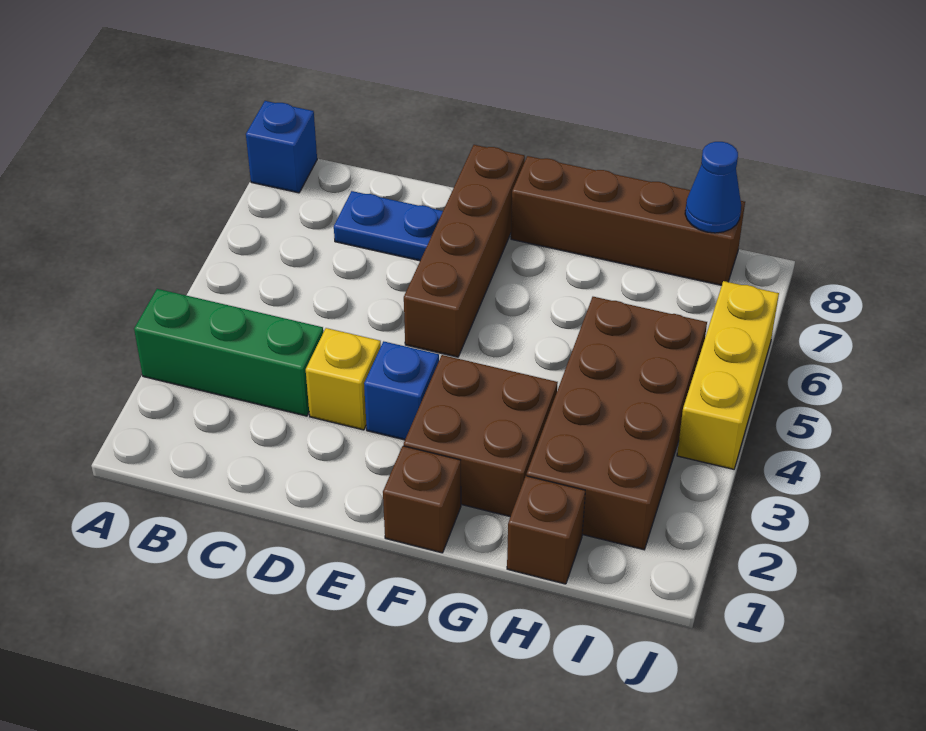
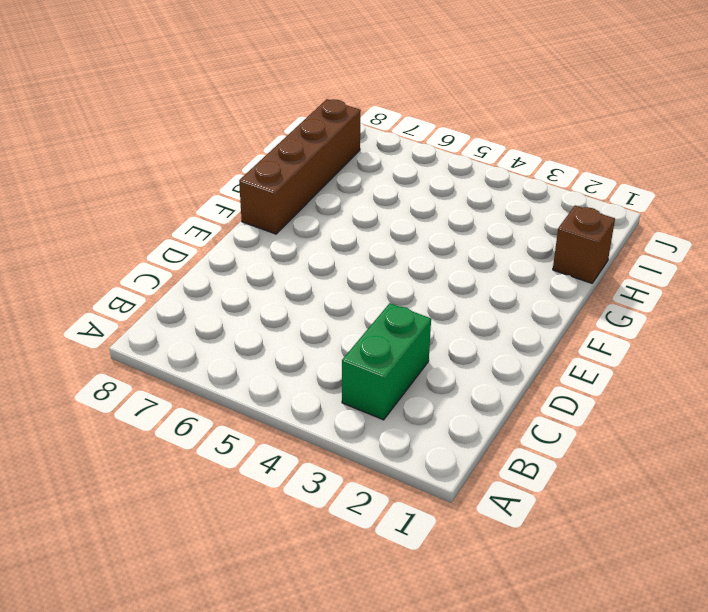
green 1x2 brick [342,303,431,420] -> green 1x3 brick [134,289,323,416]
none -> blue 1x1 brick [246,101,317,193]
none -> blue 1x2 plate [334,191,443,261]
none -> yellow 1x1 brick [306,328,381,430]

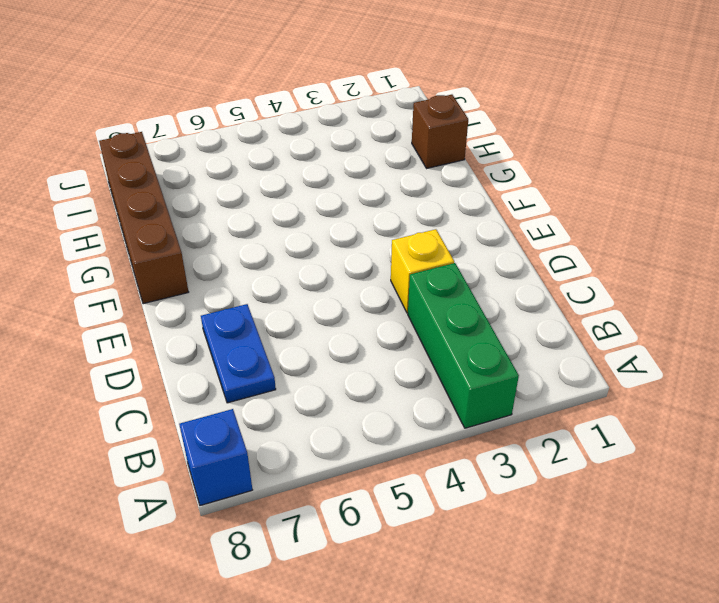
none -> blue 1x1 brick [364,341,439,440]
none -> brown 1x4 brick [404,145,525,357]
none -> brown 1x1 brick [383,446,461,553]

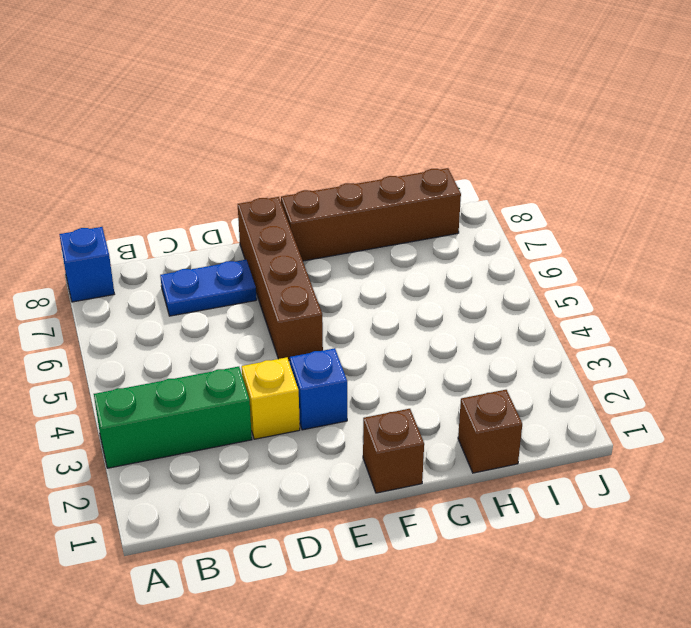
none -> brown 2x2 brick [404,355,558,517]
none -> brown 2x4 brick [527,297,707,550]
none -> yellow 1x3 brick [677,281,779,469]

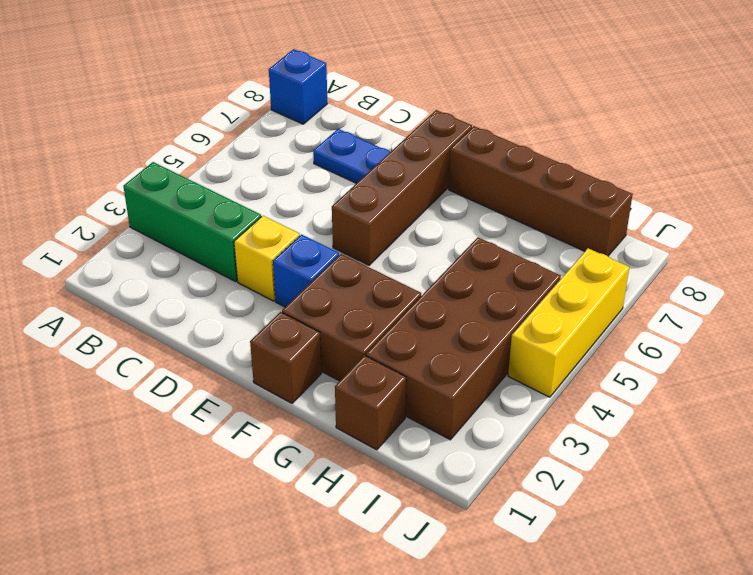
none -> blue 1x1 cone [685,142,741,233]

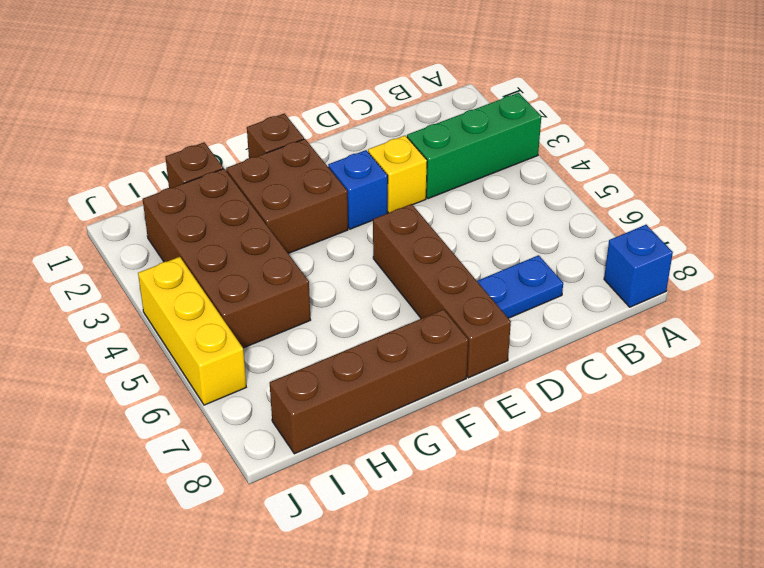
none -> blue 1x1 cone [685,142,741,233]

